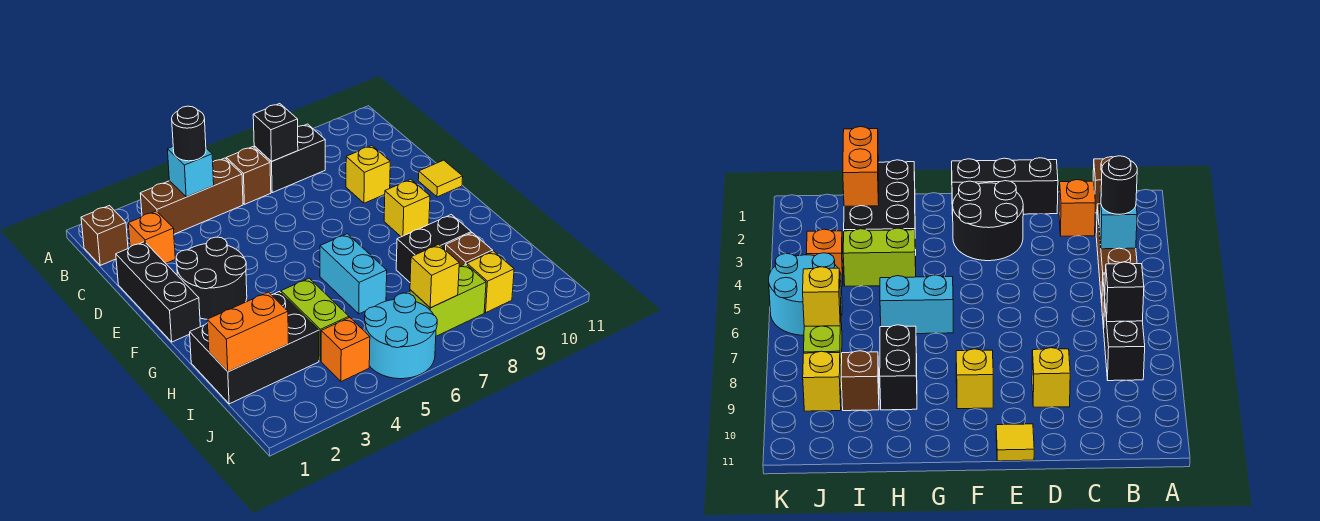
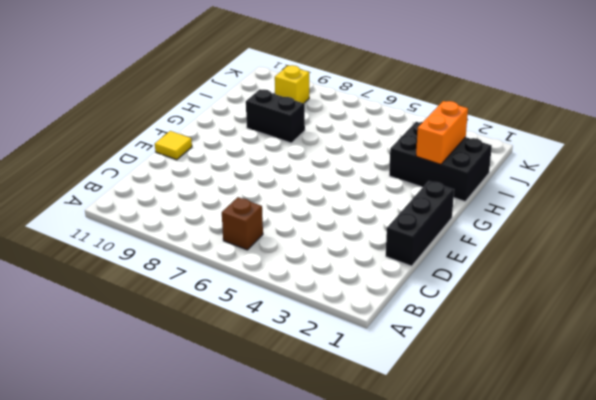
orange 1x2 brick [416,101,468,164] -> orange 1x2 brick turned to [207,292,289,372]
none -> brown 1x1 brick [81,206,128,265]
none -> brown 1x3 brick [140,158,243,234]
none -> black 1x2 brick [254,124,325,193]

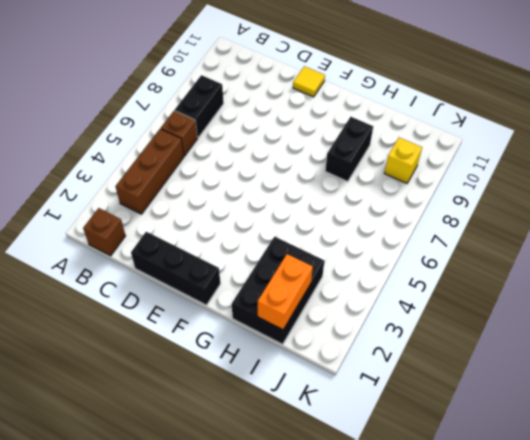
none -> orange 1x1 brick [128,211,175,263]
none -> yellow 1x1 brick [346,146,390,203]
none -> black 2x2 round brick [176,237,247,319]

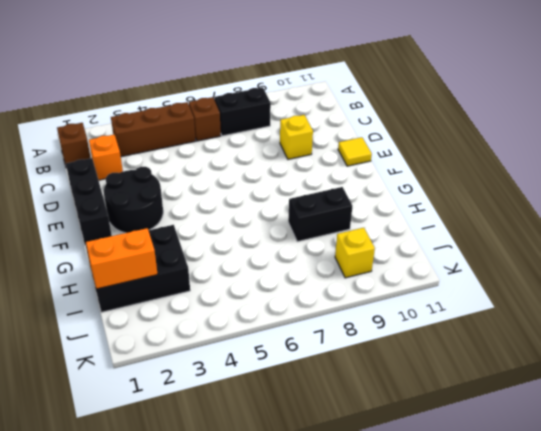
none -> yellow 1x1 brick [384,179,430,237]
none -> cyan 1x2 brick [320,234,387,314]
none -> lime 1x2 brick [281,278,349,361]

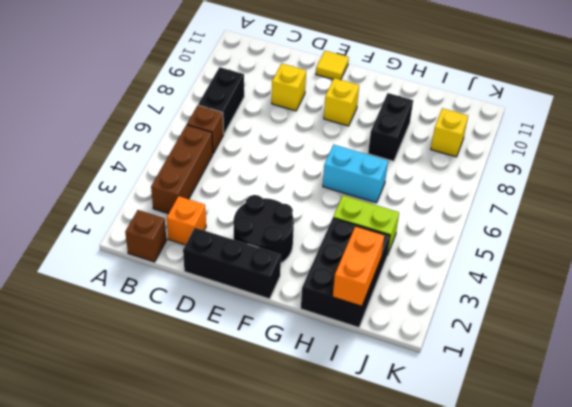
none -> brown 1x1 brick [446,233,493,267]
none -> orange 1x1 brick [321,317,370,382]
none -> cyan 2x2 round brick [365,293,437,379]

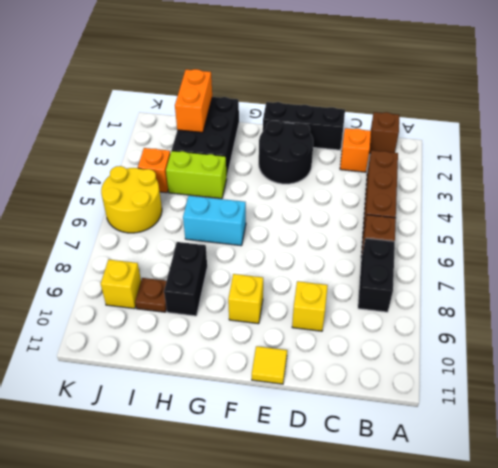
brown 1x1 plate [135,278,167,312] -> brown 1x1 brick [446,233,493,267]
yellow 2x2 round brick [101,166,162,233] -> cyan 2x2 round brick [365,293,437,379]
none -> lime 1x2 brick [410,264,486,336]
none -> cyan 1x1 brick [168,147,214,197]
none -> black 1x1 brick [253,104,298,162]

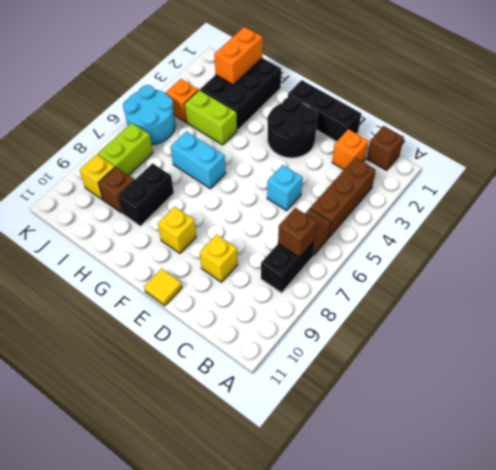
brown 1x1 brick [278,208,317,257] -> black 1x1 brick [253,104,298,162]
cyan 1x1 brick [267,165,303,211] -> cyan 1x1 brick moved to [168,147,214,197]
none -> yellow 1x1 brick [410,244,459,308]
none -> black 1x1 round brick [172,106,206,161]

